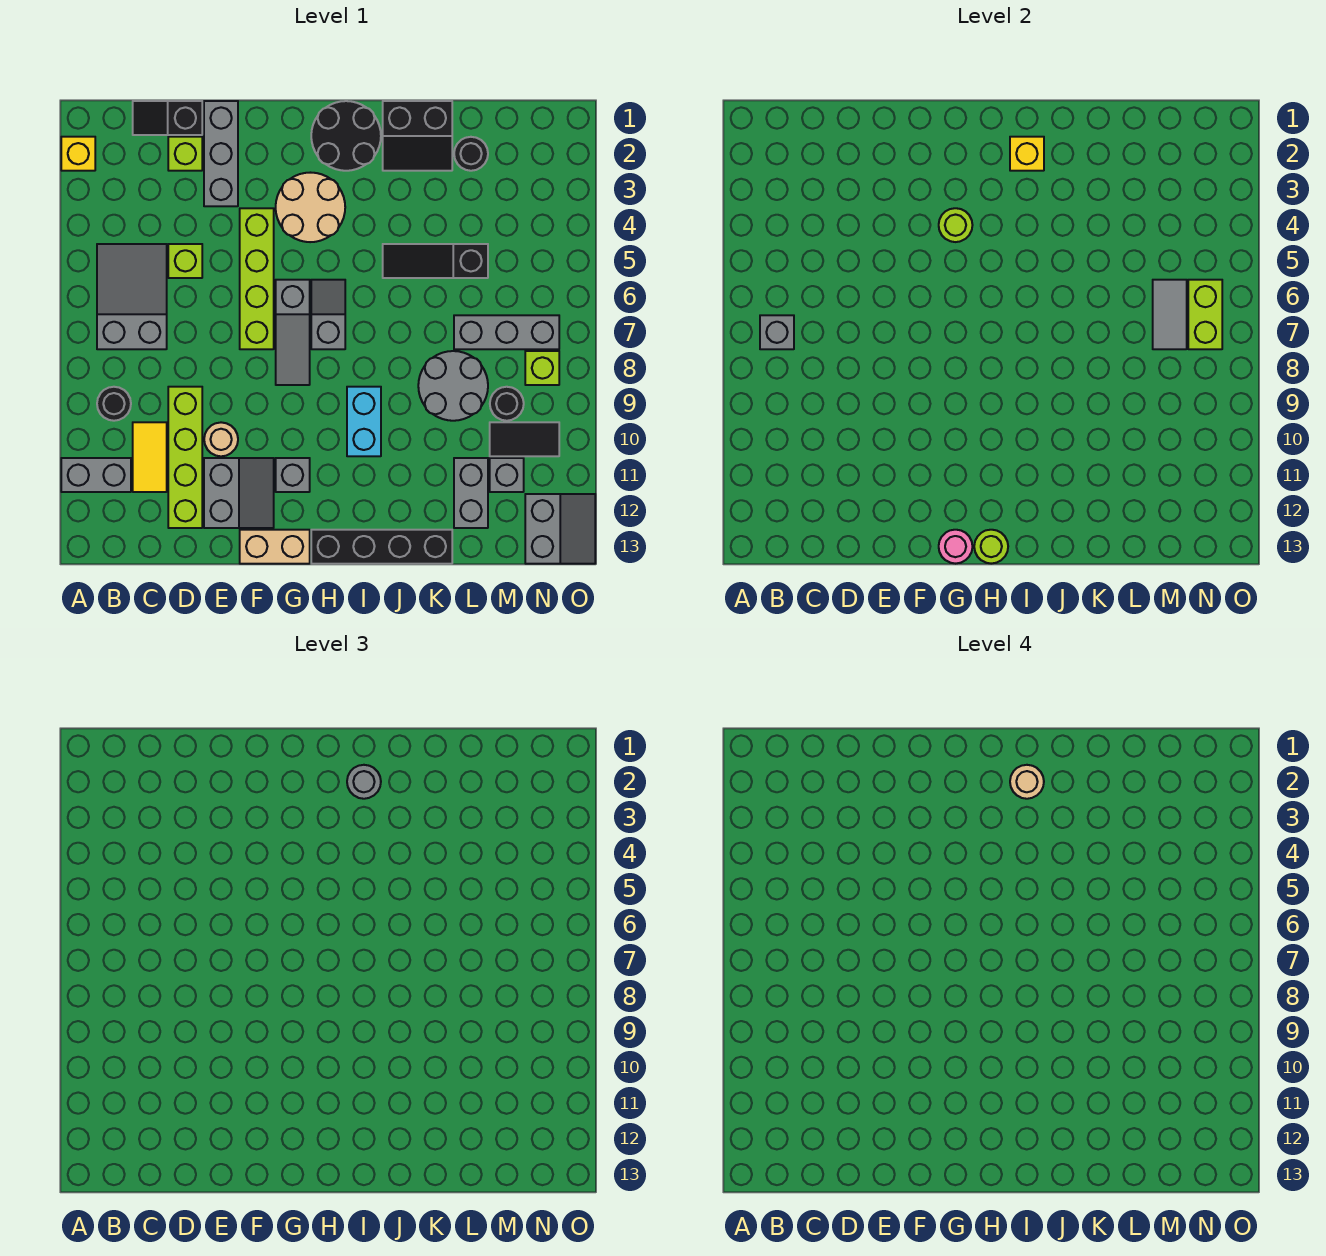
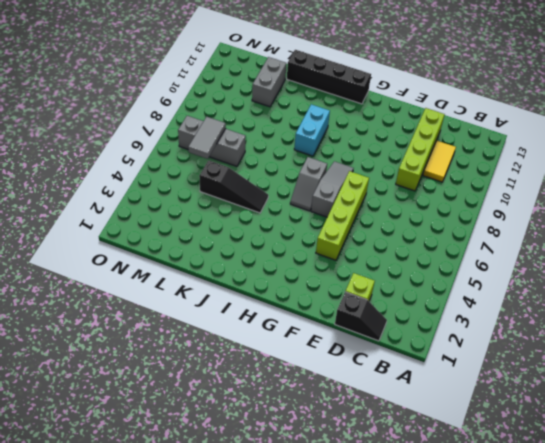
none -> yellow 1x1 brick [61,137,95,171]
none -> grey 1x2 brick [61,458,131,492]
none -> grey 2x3 slope [97,244,167,349]
none -> black 1x1 round brick [97,387,131,421]

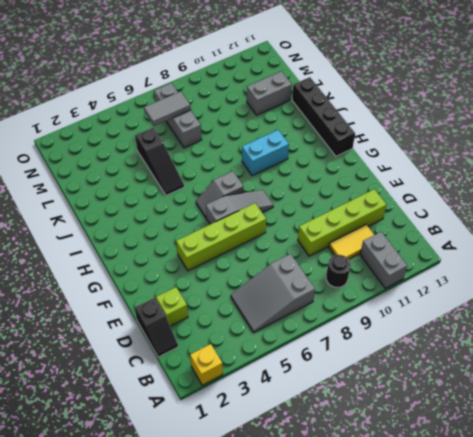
none -> lime 1x1 brick [168,244,202,278]
none -> grey 1x3 brick [204,101,238,206]
none -> tan 1x1 round brick [204,422,238,456]
none -> grey 2x2 slope [204,458,274,528]

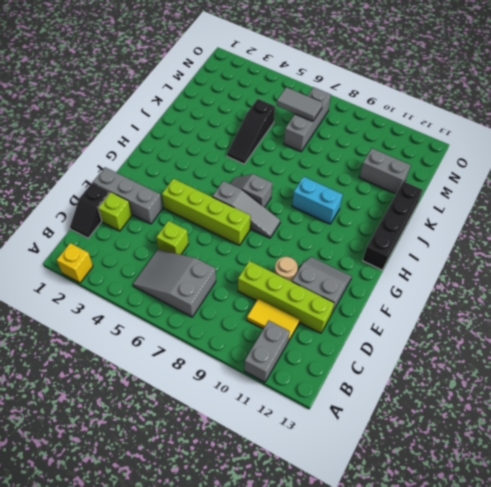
none -> black 1x1 round brick [97,387,131,421]
none -> tan 1x2 brick [240,530,310,564]
none -> tan 2x2 round brick [276,173,345,242]
none -> grey 1x1 brick [276,458,310,492]

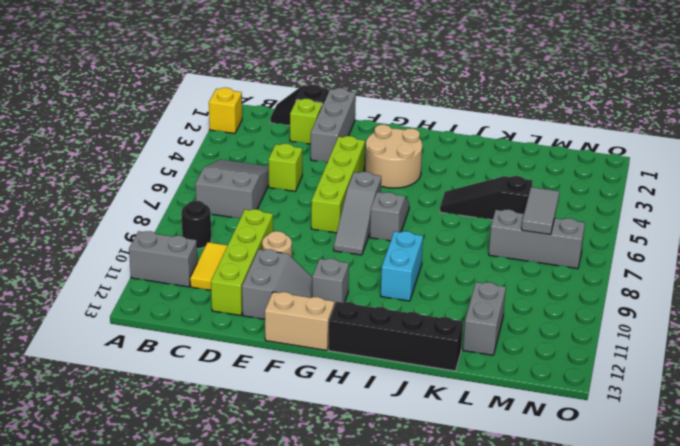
none -> black 2x2 round brick [311,101,381,171]
none -> black 2x2 slope [383,101,452,171]
none -> grey 2x2 round brick [418,351,488,421]
none -> black 1x1 round brick [454,137,488,171]

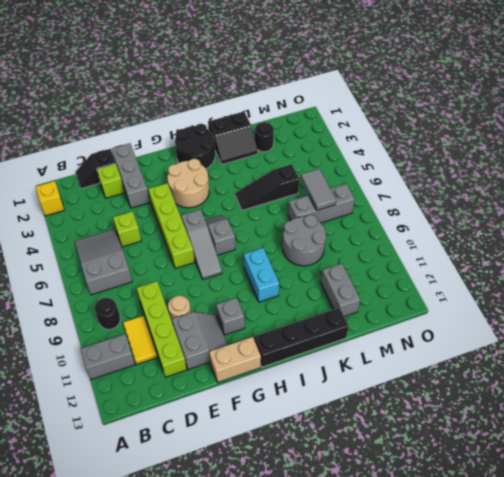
none -> black 1x1 round brick [490,387,524,421]
none -> black 1x2 tile [490,422,559,456]
none -> grey 1x1 brick [490,458,524,492]
none -> lime 1x1 brick [525,351,559,385]

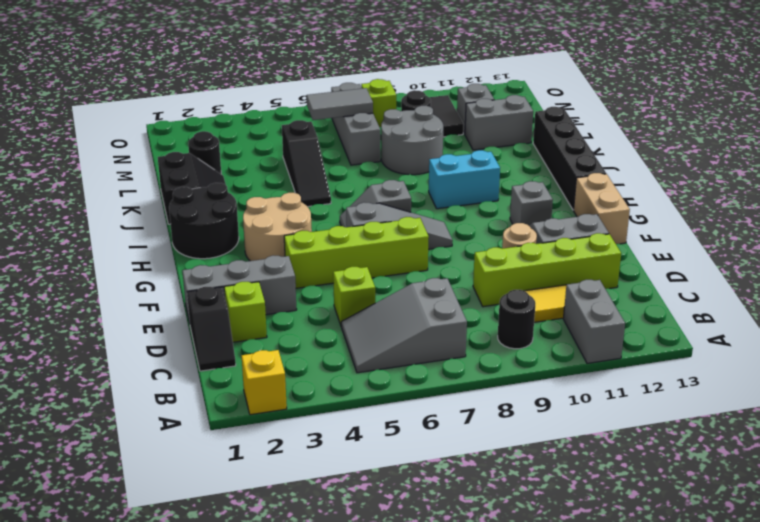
none -> grey 2x2 slope [525,494,595,564]
none -> grey 1x1 brick [760,315,794,349]
none -> lime 1x1 round brick [939,208,972,242]
none -> pink 1x1 round brick [939,530,972,564]

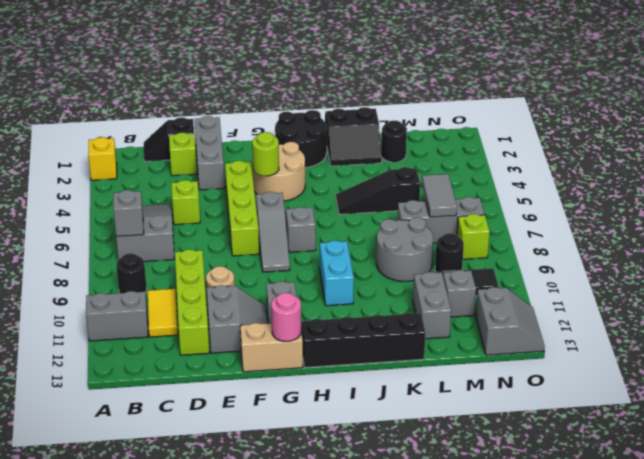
none -> lime 1x1 round brick [974,530,1008,564]
none -> yellow 1x1 brick [1010,137,1044,171]
none -> lime 1x2 brick [1188,280,1222,349]
none -> grey 1x1 round brick [347,765,381,799]

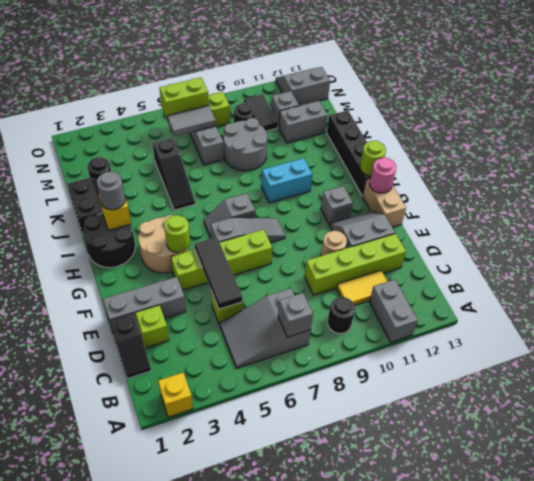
black 1x3 tile [194,237,242,309] -> none
none -> tan 1x1 round brick [1010,765,1044,799]

